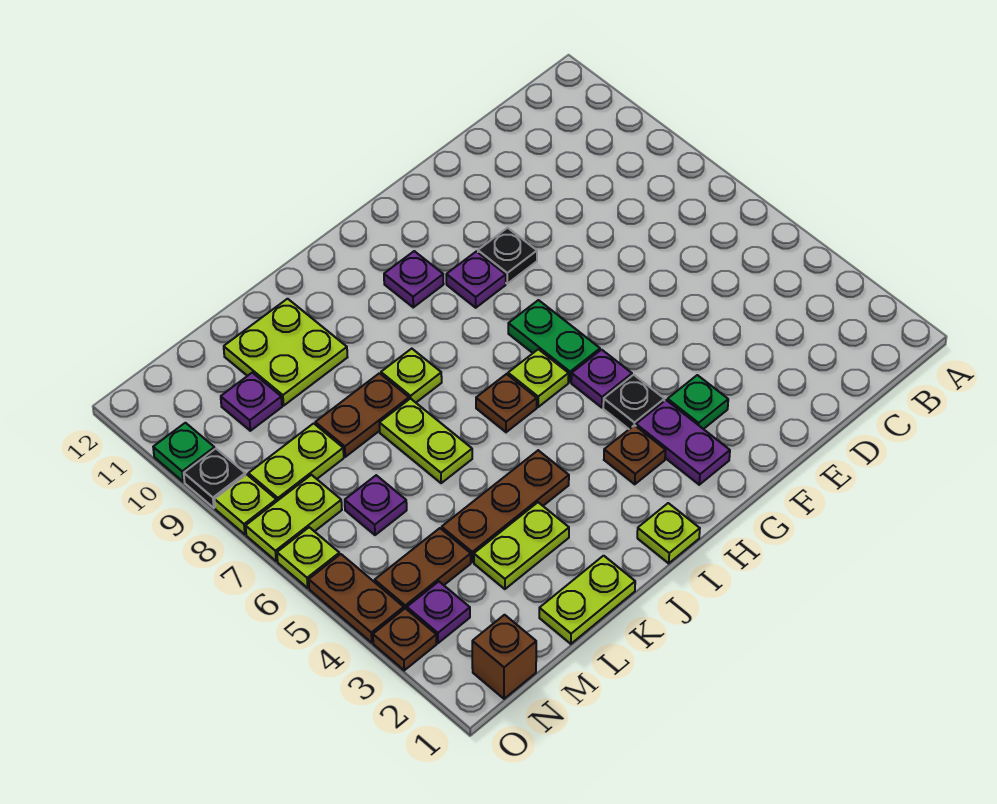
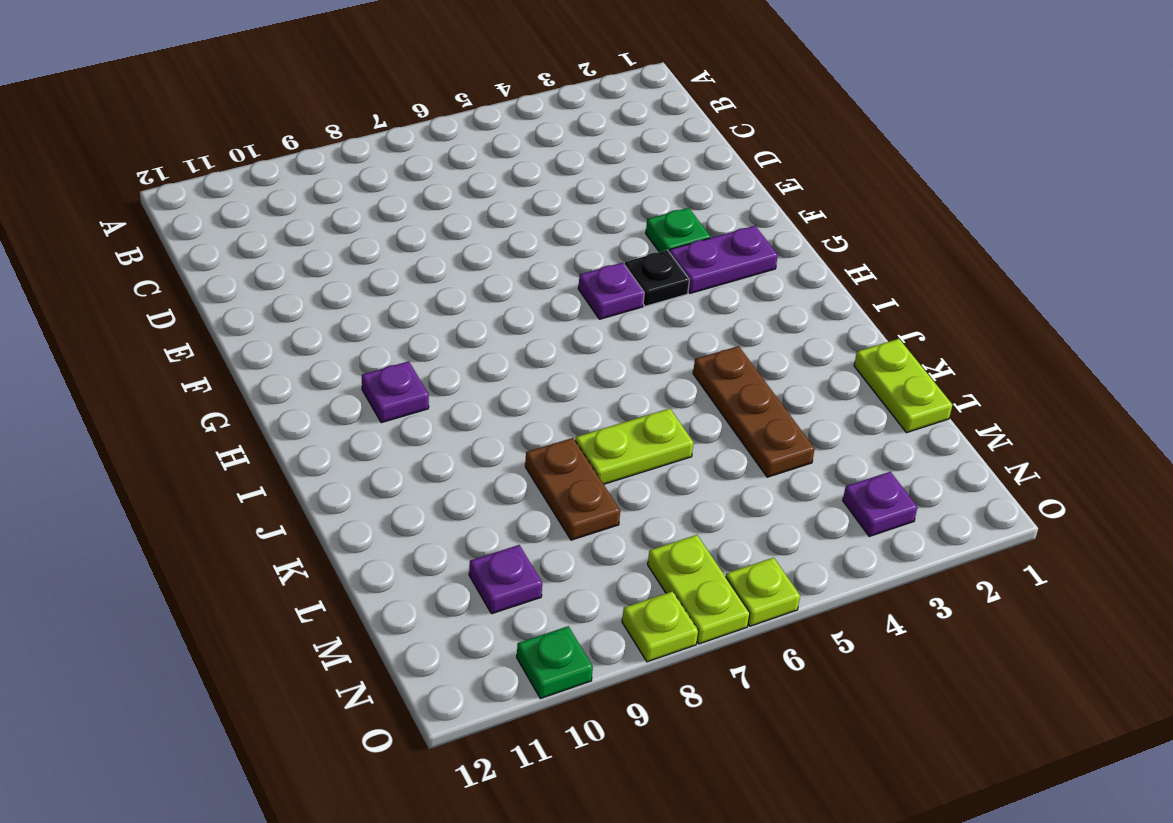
none -> black 1x1 plate [478,228,537,284]
none -> green 1x2 plate [508,300,600,382]
none -> purple 1x1 plate [446,251,506,308]
none -> brown 1x1 plate [604,425,666,484]

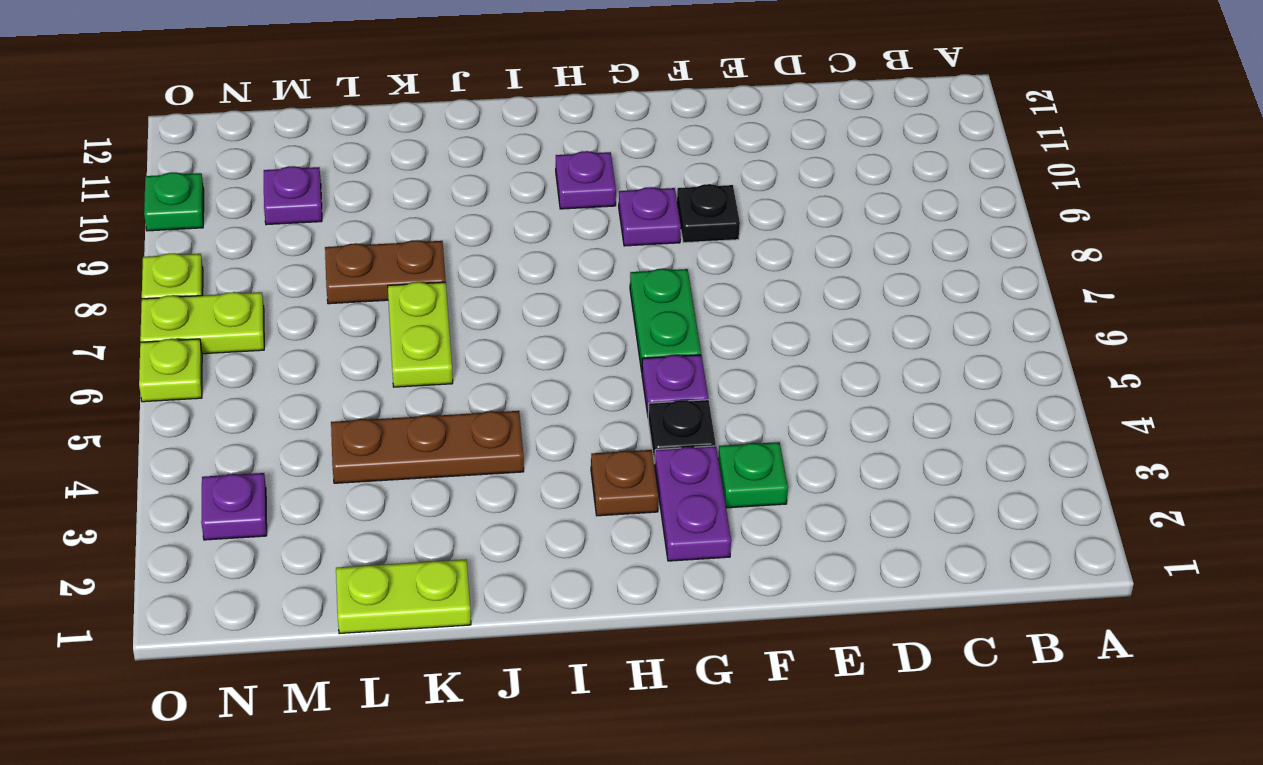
none -> lime 1x1 plate [508,349,569,407]
none -> lime 1x1 plate [637,503,700,563]
none -> brown 1x1 plate [476,374,537,432]
none -> lime 1x1 plate [381,349,442,402]

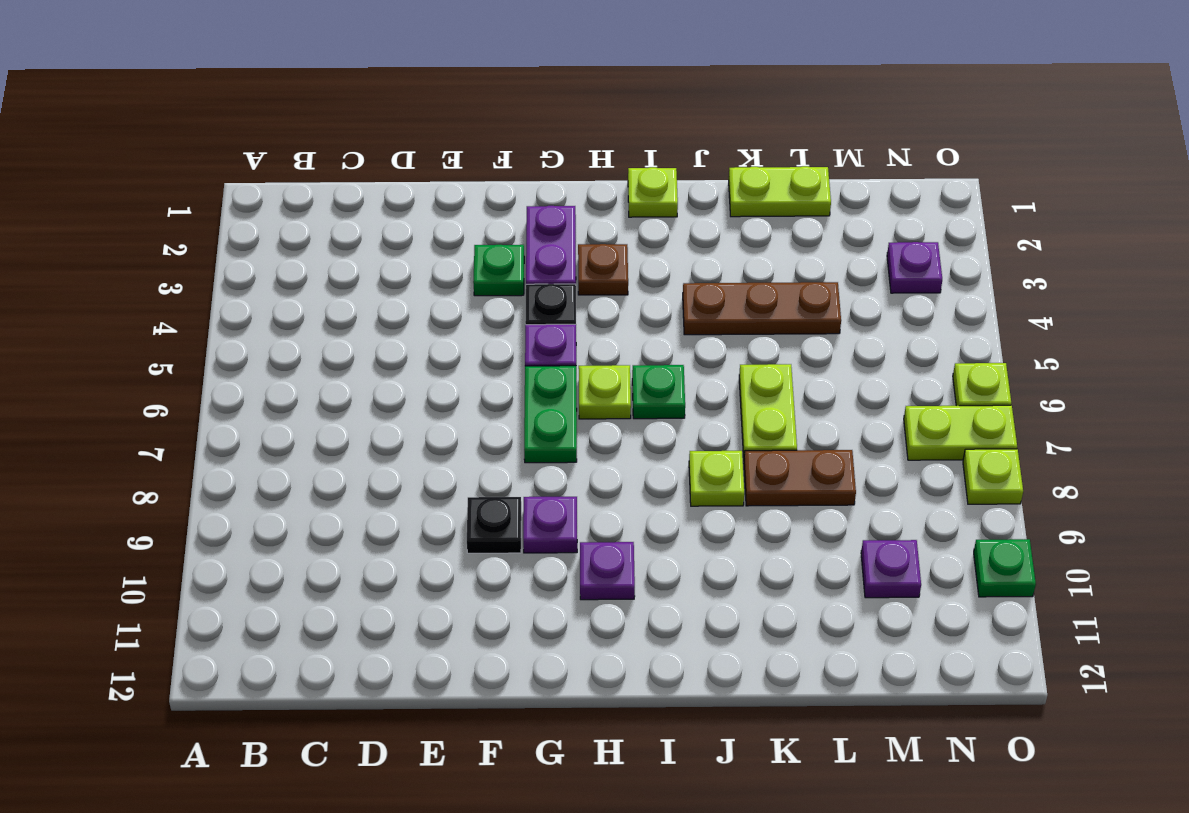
green 1x1 plate [632,365,685,419] -> brown 1x1 plate [476,374,537,432]
none -> lime 1x2 plate [474,502,569,589]
none -> lime 2x2 plate [224,299,347,406]
none -> brown 1x2 plate [375,528,471,609]
none -> purple 1x1 plate [345,475,407,535]

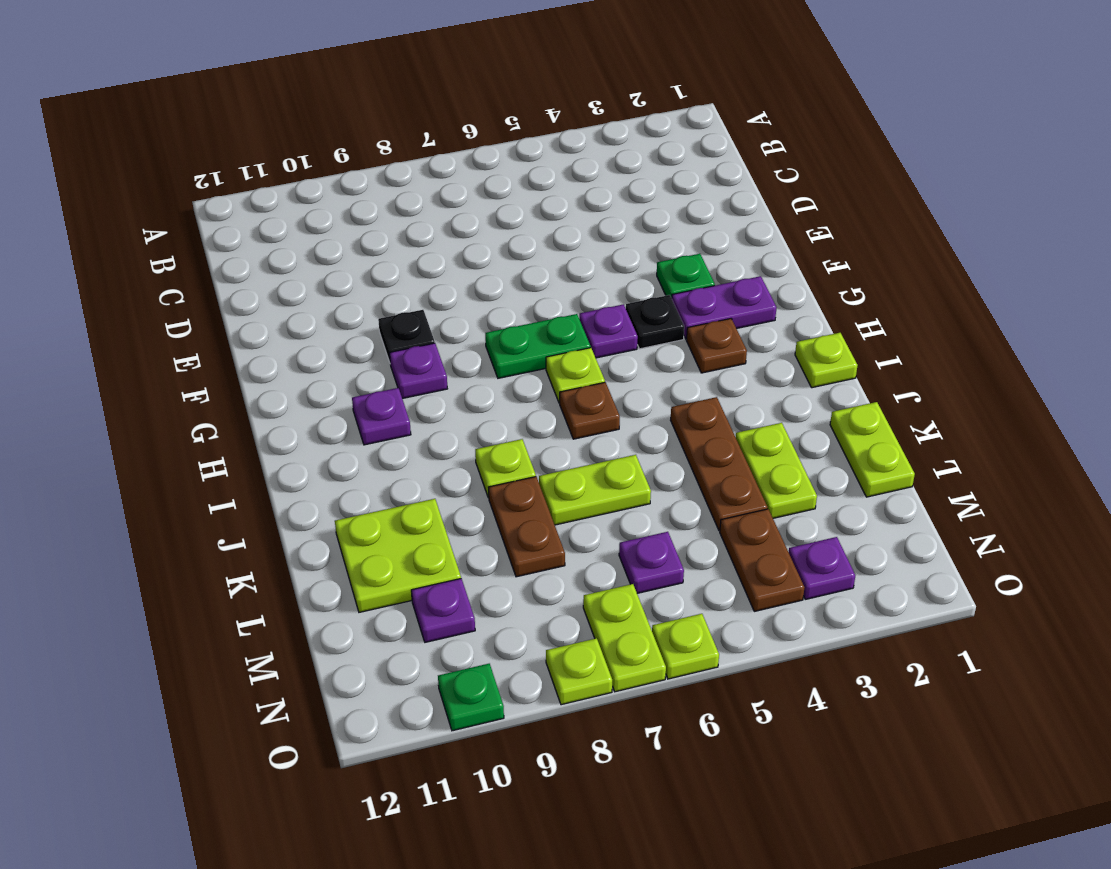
none -> lime 1x2 plate [248,423,344,501]
none -> brown 1x1 brick [472,615,536,699]
none -> brown 1x1 plate [373,608,437,670]
none -> brown 1x2 plate [309,554,404,643]

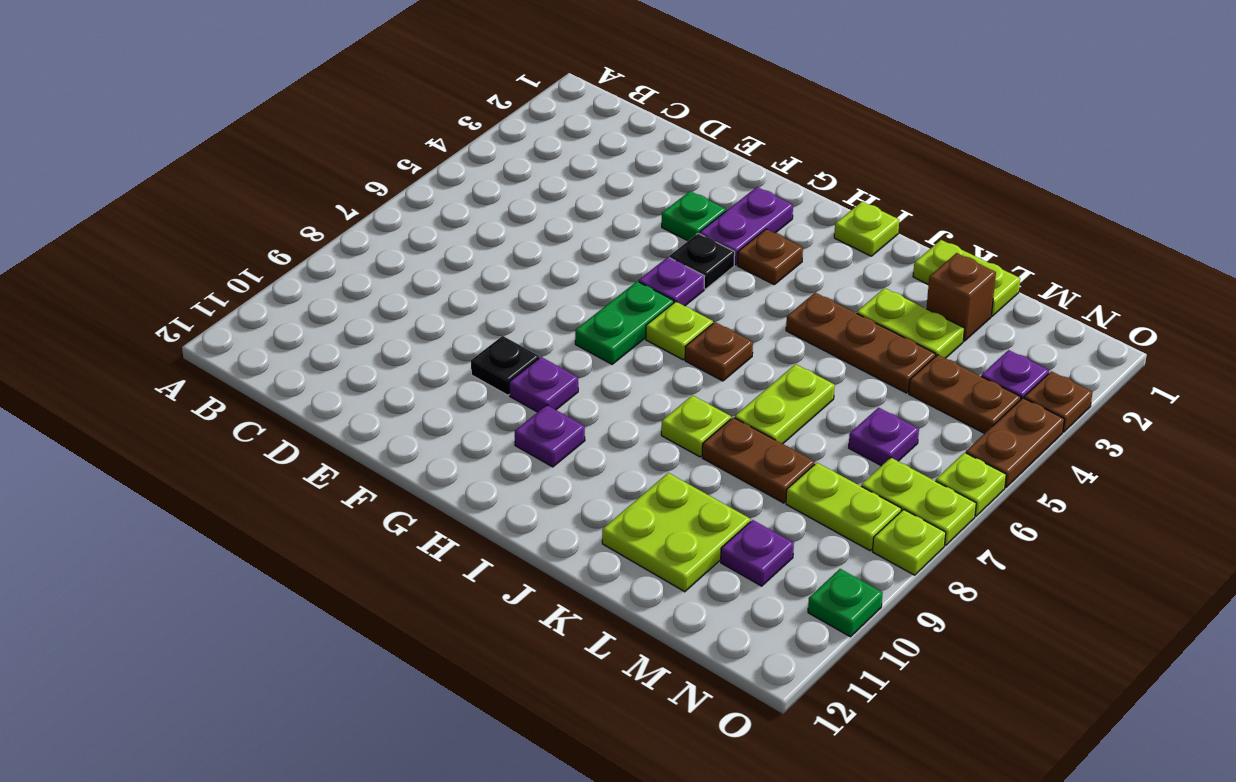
brown 1x1 brick [926,253,996,341] -> brown 1x1 brick moved to [472,615,536,699]
none -> black 1x1 plate [184,449,245,508]

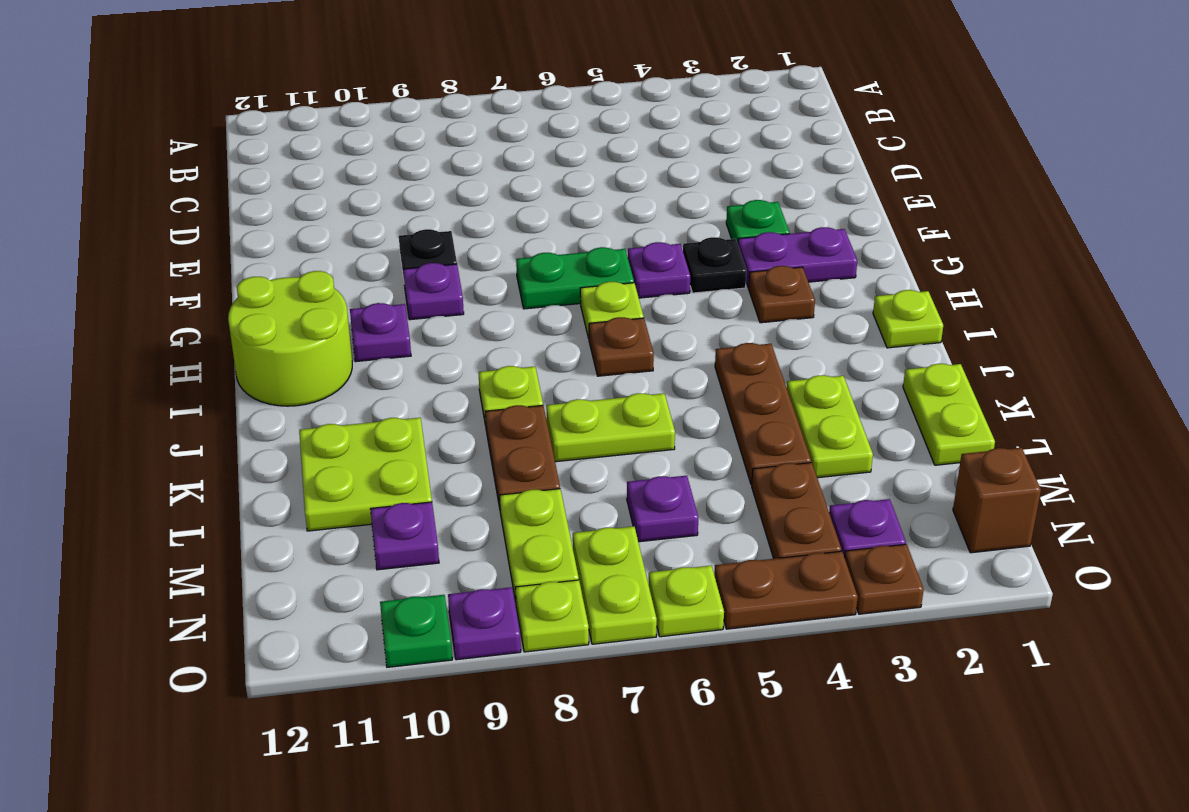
lime 2x2 round brick [228,271,352,406] -> none
purple 1x1 plate [448,587,521,660] -> black 1x1 plate [184,449,245,508]

